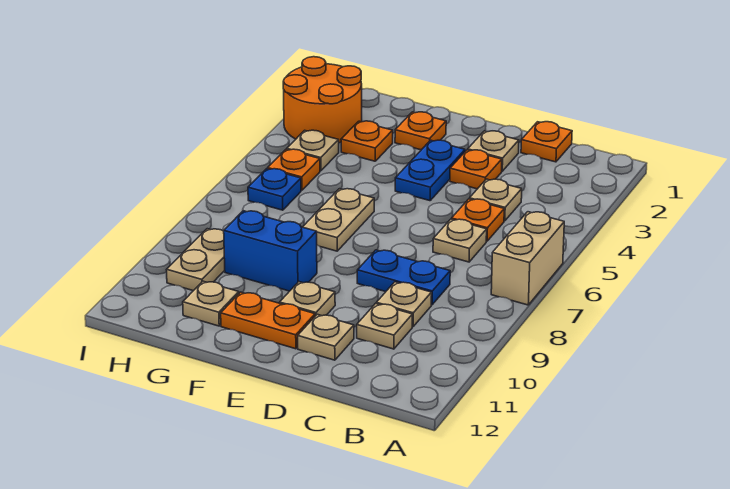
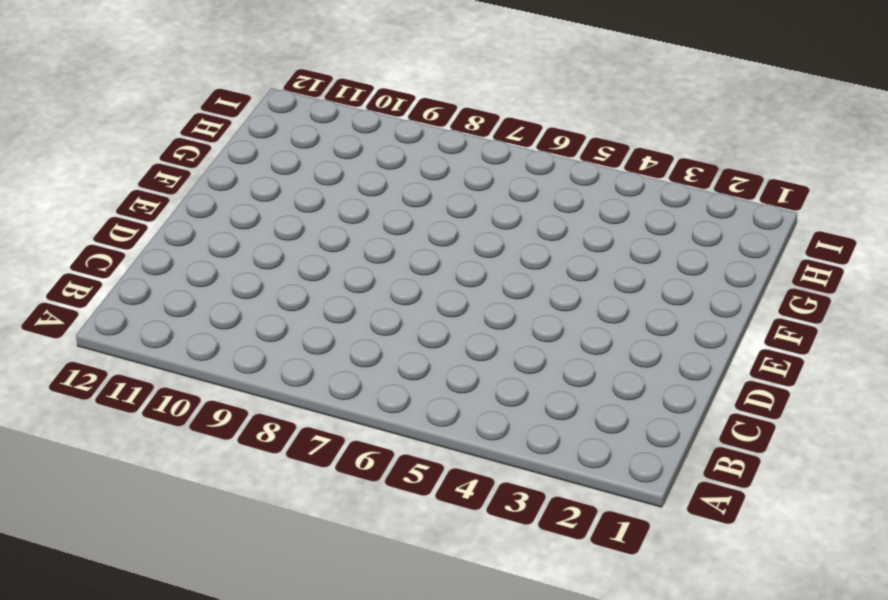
none -> tan 1x2 brick [491,212,564,305]
none -> orange 1x1 plate [521,122,572,162]
none -> tan 1x1 plate [469,179,522,221]

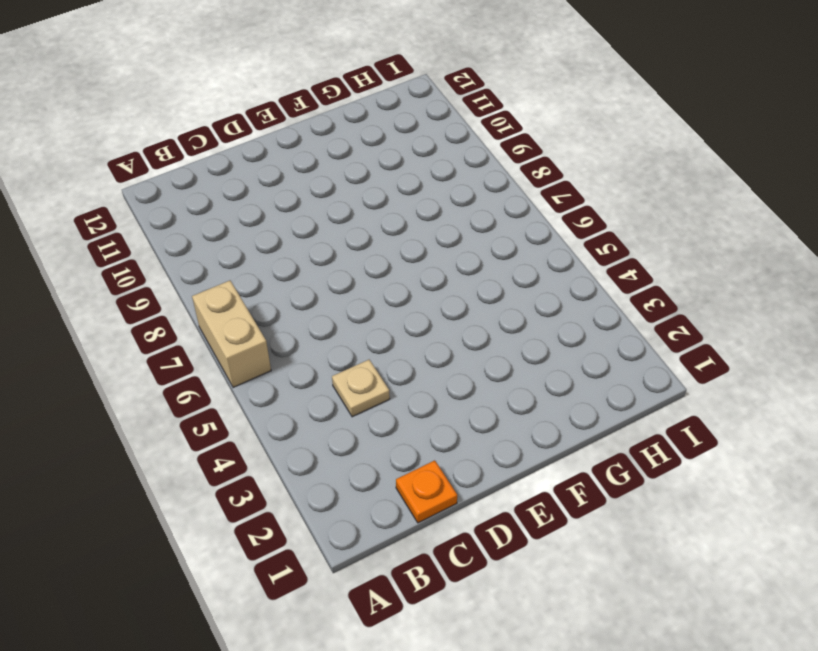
none -> orange 1x1 plate [452,199,504,241]
none -> tan 1x1 plate [433,219,487,262]
none -> blue 1x2 plate [357,250,450,305]

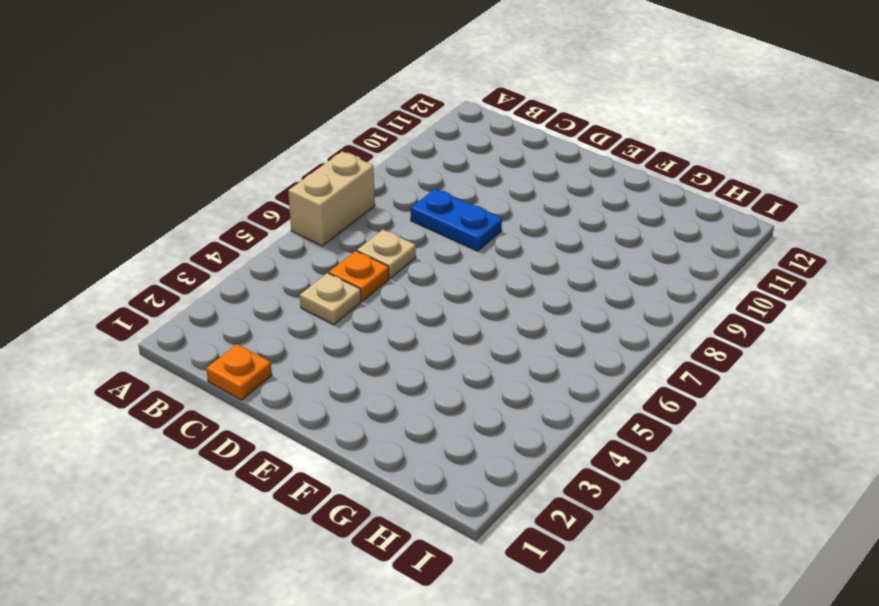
none -> tan 1x1 plate [376,282,432,327]
none -> tan 1x1 plate [357,304,412,349]
none -> tan 1x1 plate [468,131,519,171]

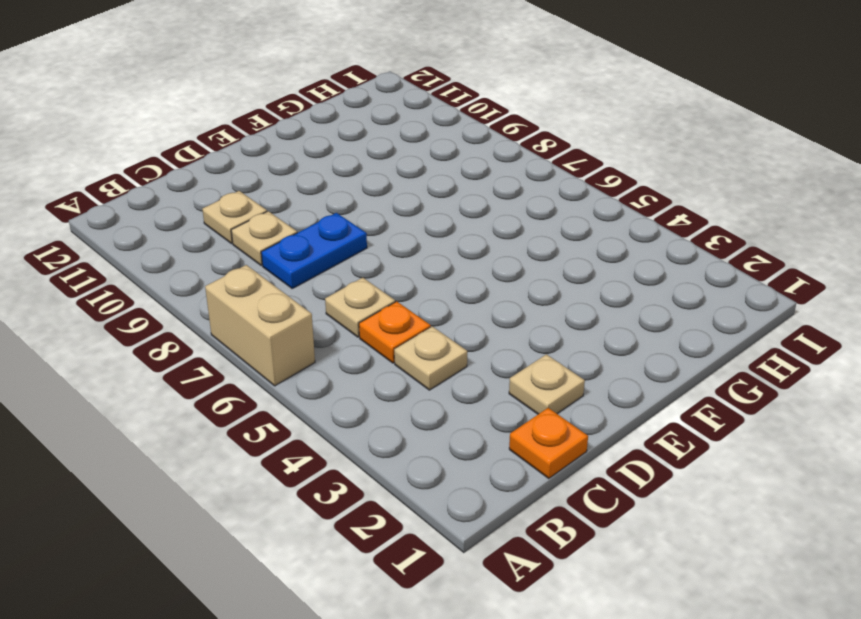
none -> orange 1x1 plate [450,150,502,189]
none -> tan 1x1 plate [298,314,354,360]
none -> blue 1x2 plate [395,140,465,201]

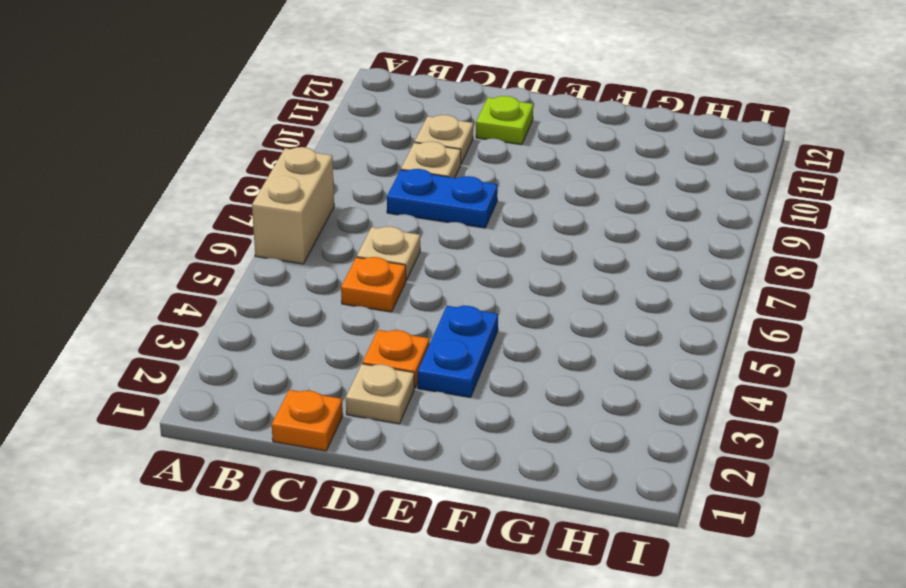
lime 1x1 plate [476,96,533,145] -> tan 1x1 plate [298,314,354,360]
none -> tan 1x1 plate [469,179,522,221]
none -> tan 1x1 plate [280,282,335,316]
none -> orange 1x2 plate [221,292,315,349]

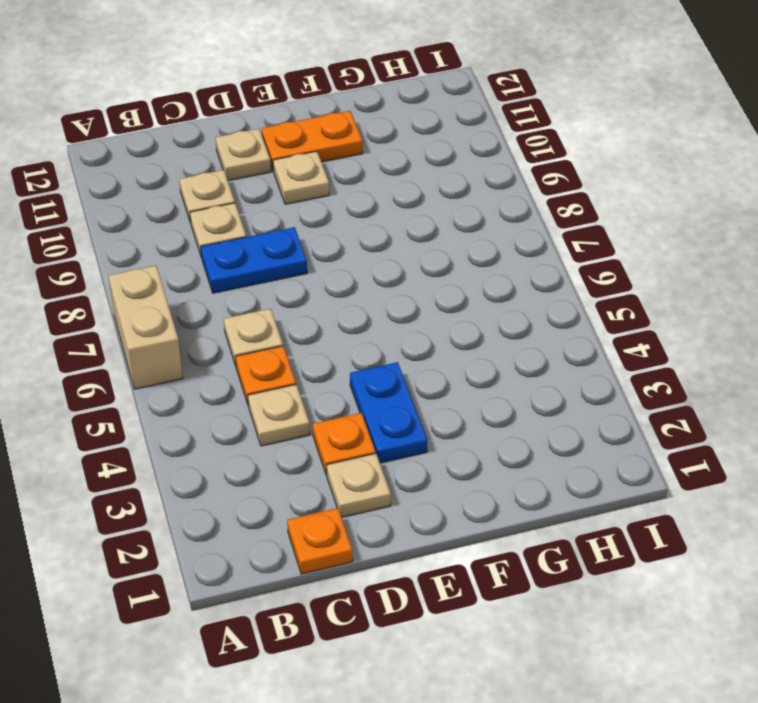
none -> orange 1x1 plate [395,112,446,150]
none -> tan 1x2 plate [303,189,374,251]
none -> blue 1x2 brick [224,211,317,291]

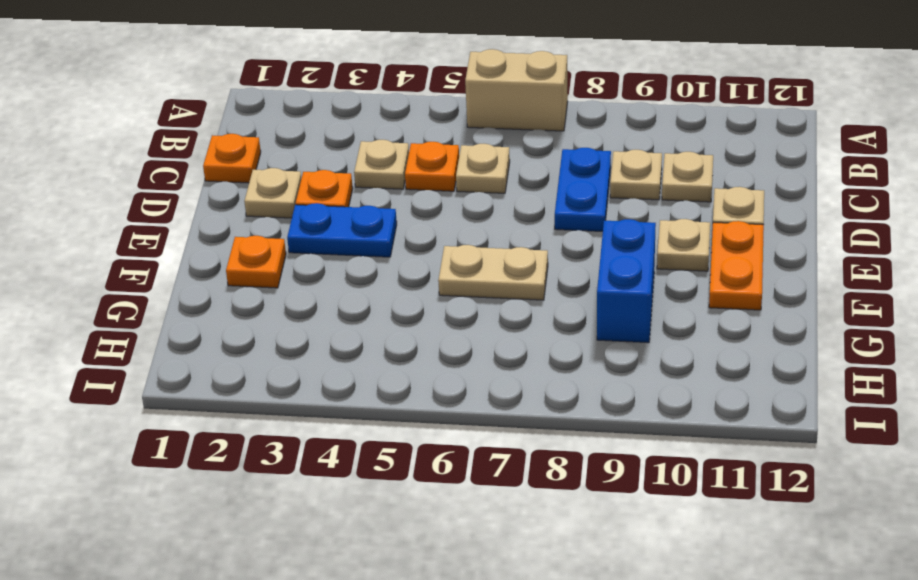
none -> orange 1x1 plate [341,121,393,161]
none -> tan 1x1 plate [183,281,239,326]
none -> orange 2x2 round brick [283,57,362,143]

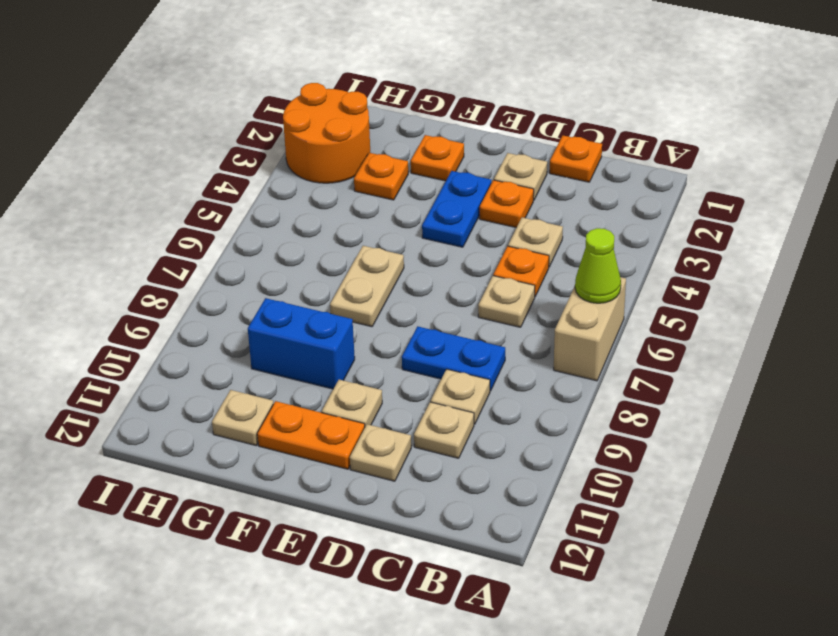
lime 1x1 cone [575,228,621,303] -> none
none -> tan 1x1 plate [287,130,339,171]
none -> orange 1x1 plate [268,149,320,190]
none -> blue 1x1 plate [248,169,301,210]

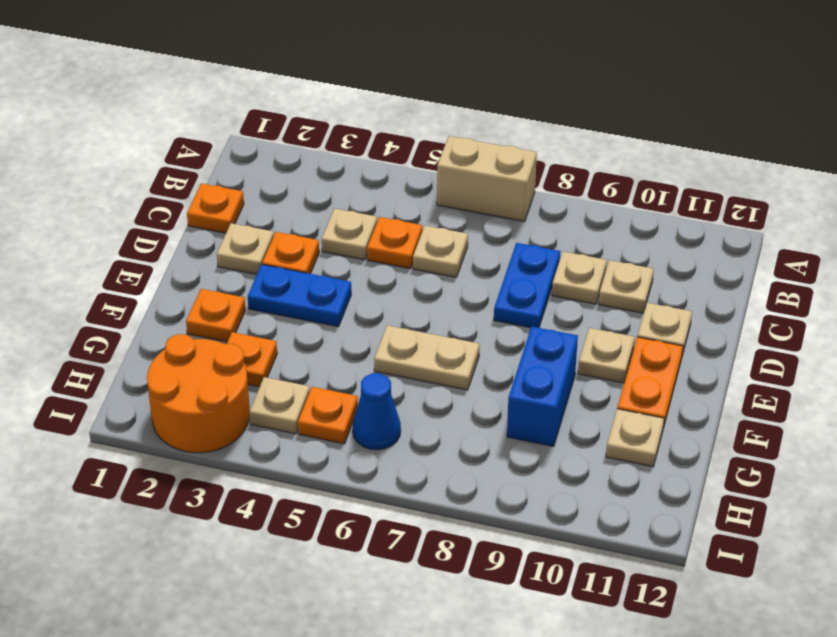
blue 1x1 cone [353,373,401,450] -> blue 1x1 plate [248,169,301,210]
none -> tan 1x2 plate [166,229,225,291]

